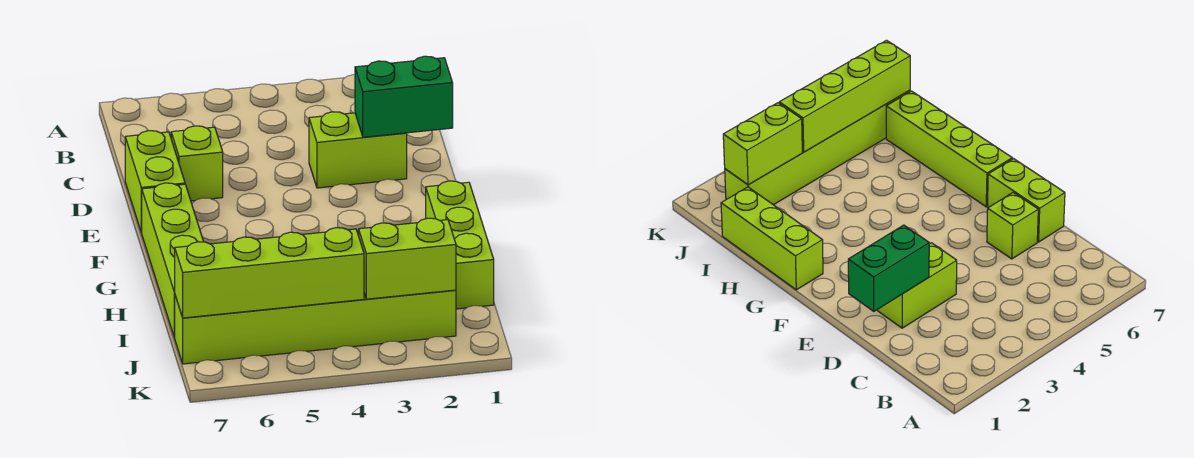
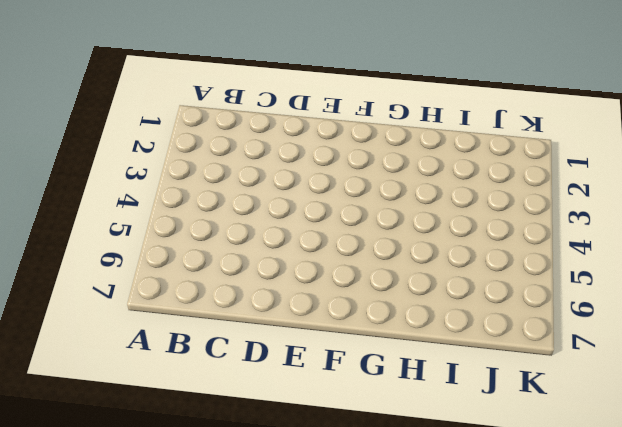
none -> lime 1x2 brick [309,112,407,188]
none -> lime 1x1 brick [171,126,223,201]

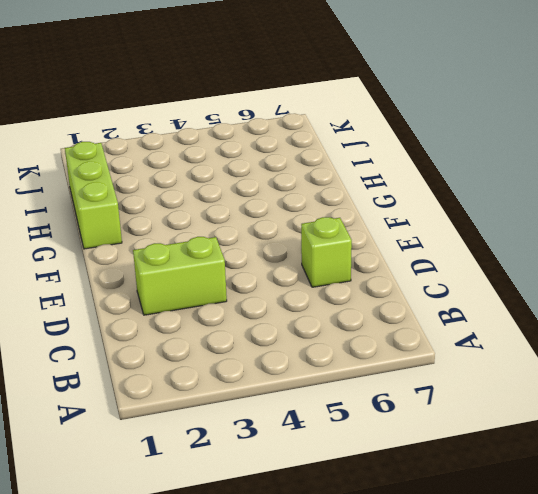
none -> lime 1x2 brick [125,131,185,233]
none -> lime 1x4 brick [142,183,204,338]

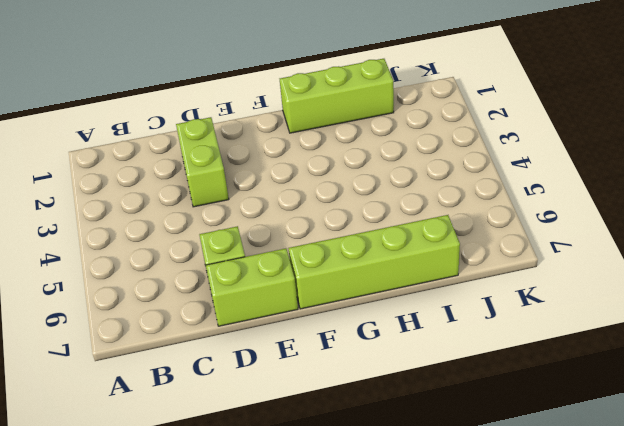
none -> lime 1x6 brick [175,290,456,364]
none -> green 1x2 brick [355,56,453,137]

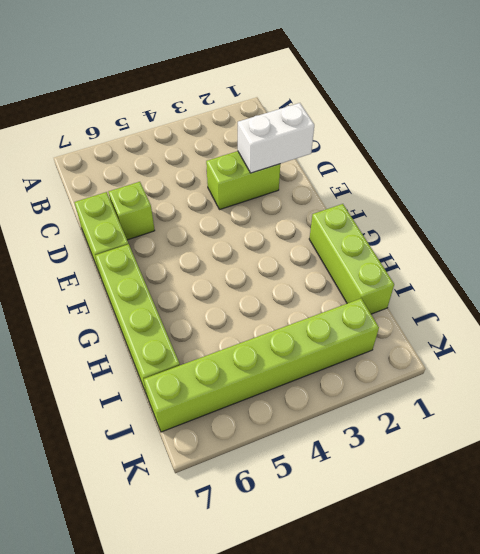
white 1x2 brick [238,103,314,173] -> green 1x2 brick [355,56,453,137]
none -> lime 1x2 brick [359,218,456,299]
none -> lime 1x4 brick [174,228,364,318]

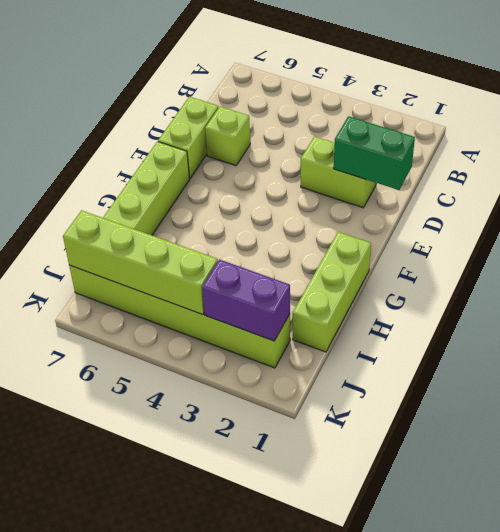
purple 1x2 brick [202,259,290,341] -> lime 1x2 brick [359,218,456,299]

